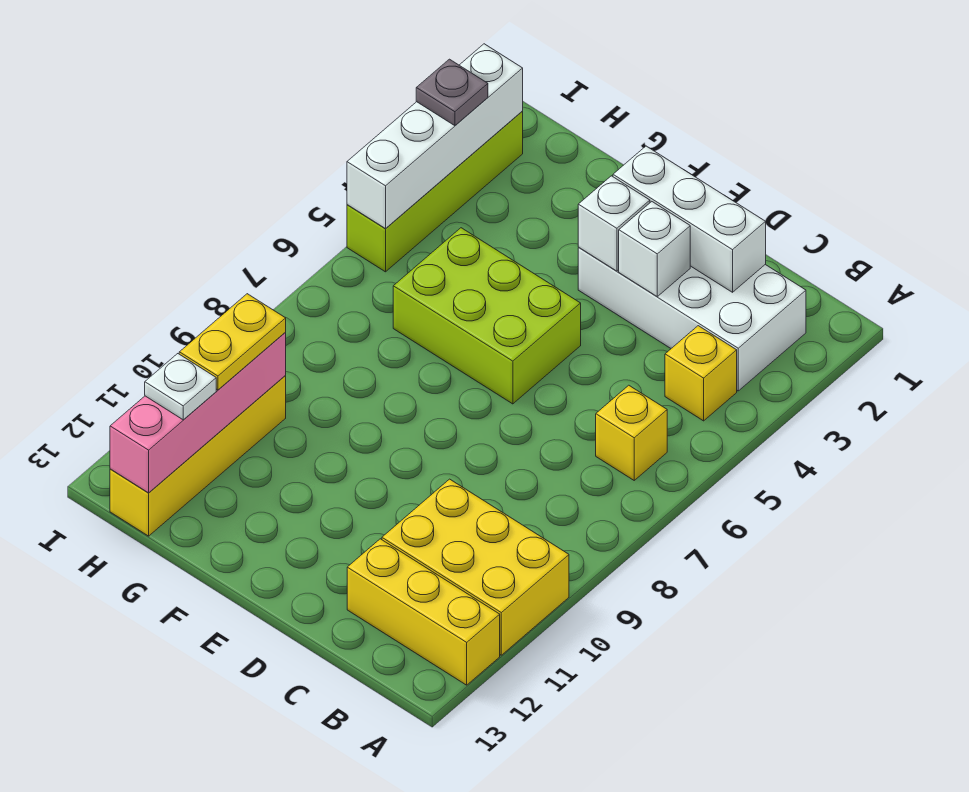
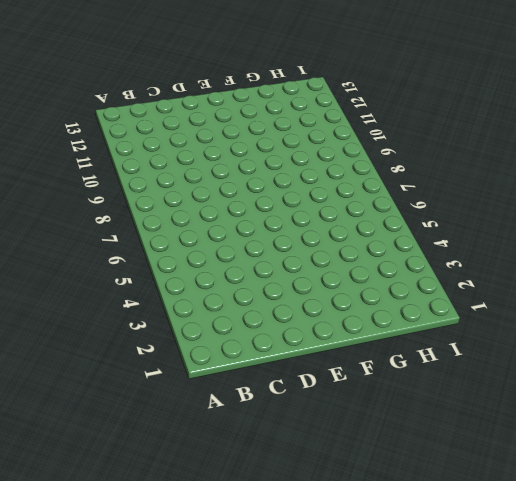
none -> yellow 2x3 brick [382,479,569,655]
none -> yellow 1x3 brick [347,539,500,685]
none -> white 2x4 brick [578,248,806,391]

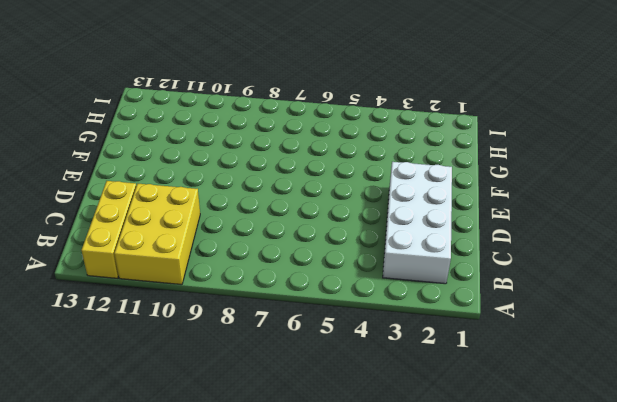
none -> yellow 1x1 brick [665,326,737,421]
none -> yellow 1x1 brick [596,385,667,480]
none -> lime 2x3 brick [393,228,581,404]

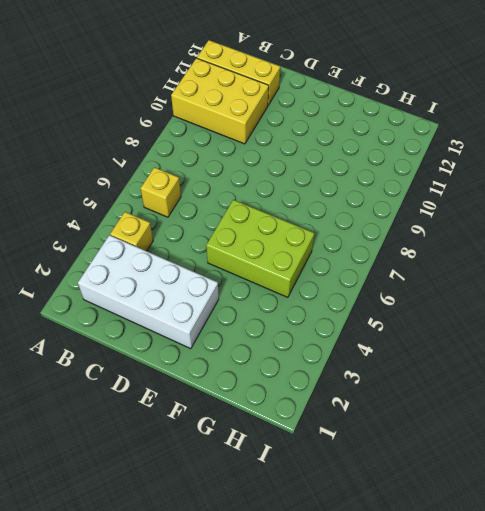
none -> yellow 1x4 brick [110,376,286,536]
none -> lime 1x4 brick [347,111,523,272]
none -> white 1x3 brick [613,146,766,292]

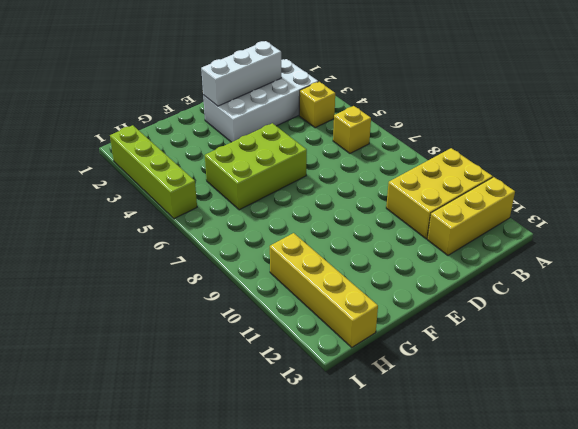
none -> white 1x1 brick [619,202,690,296]
none -> white 1x1 brick [578,176,650,271]
none -> pink 1x4 brick [110,333,286,493]

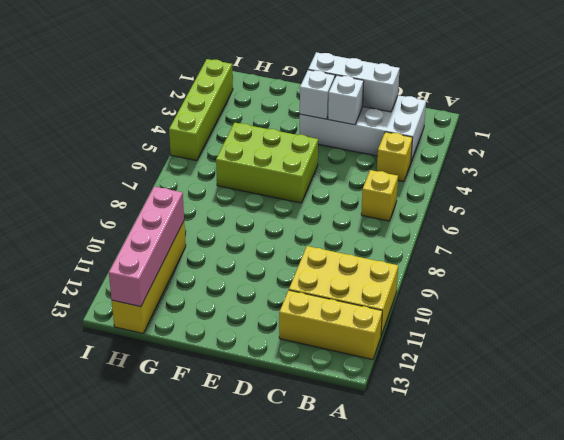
none -> white 1x4 brick [347,44,523,228]
none -> yellow 1x2 plate [179,294,286,390]
none -> white 1x1 plate [145,354,216,420]

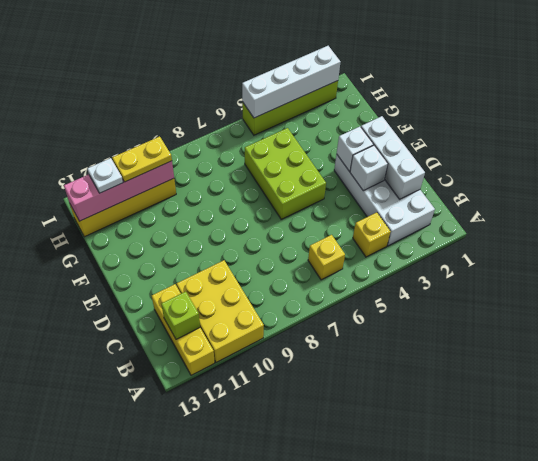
lime 1x1 brick [161,292,200,339] -> none
none -> grey 1x1 plate [416,59,488,126]

